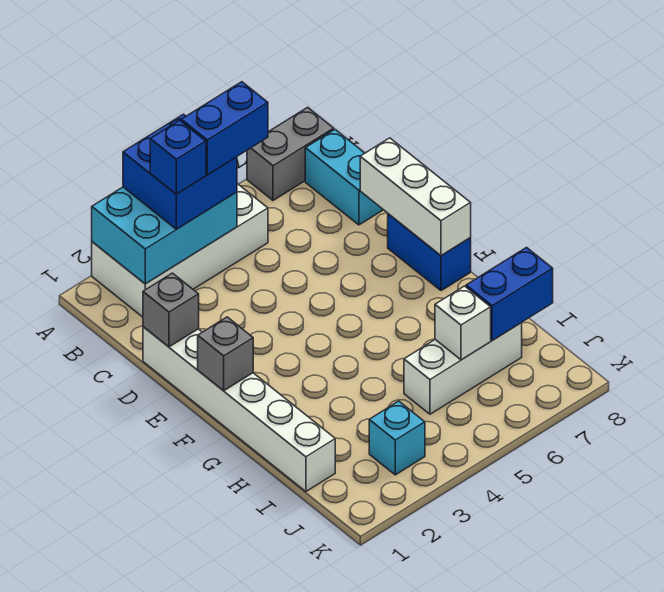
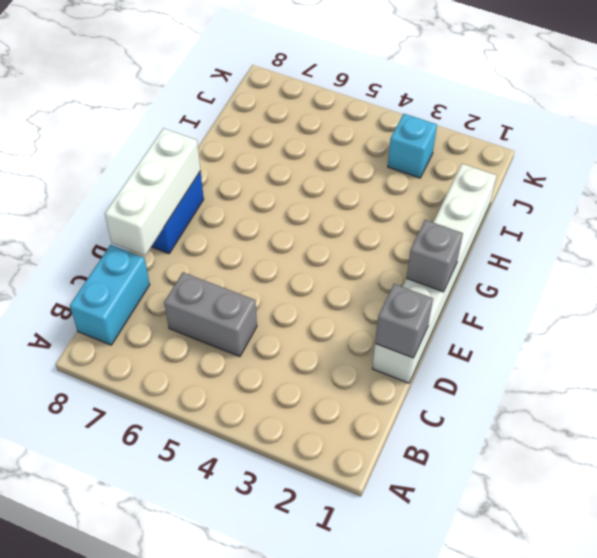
grey 1x2 brick [164,272,257,357] -> grey 1x2 brick moved to [247,107,334,200]
none -> white 2x4 brick [92,184,268,317]
none -> white 1x3 brick [404,323,522,414]
none -> cyan 2x3 brick [92,187,237,284]

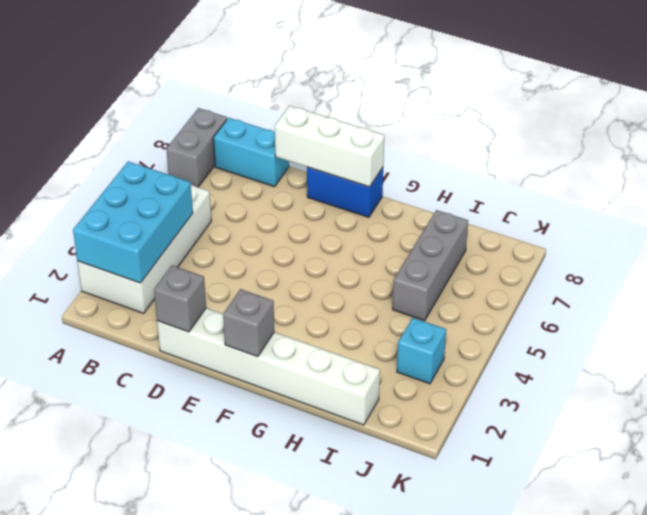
grey 1x3 brick [392,210,468,321] -> white 1x3 brick [404,323,522,414]
none -> white 1x1 brick [435,286,491,360]
none -> blue 1x2 brick [466,248,553,341]
none -> blue 2x2 brick [123,114,237,229]

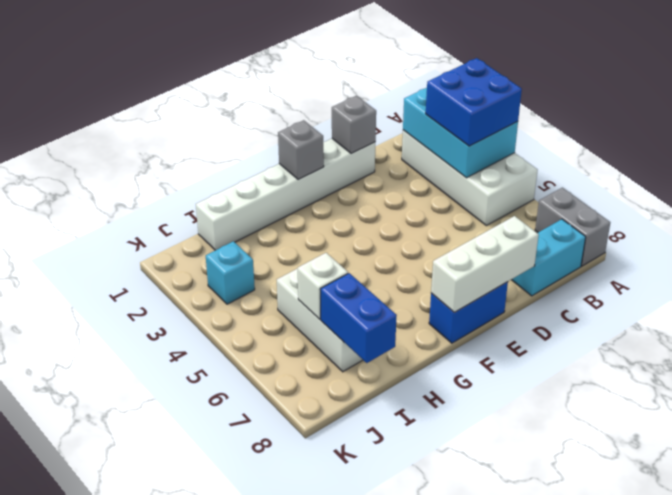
none -> blue 1x1 brick [150,120,206,194]
none -> blue 1x2 brick [181,82,268,175]

